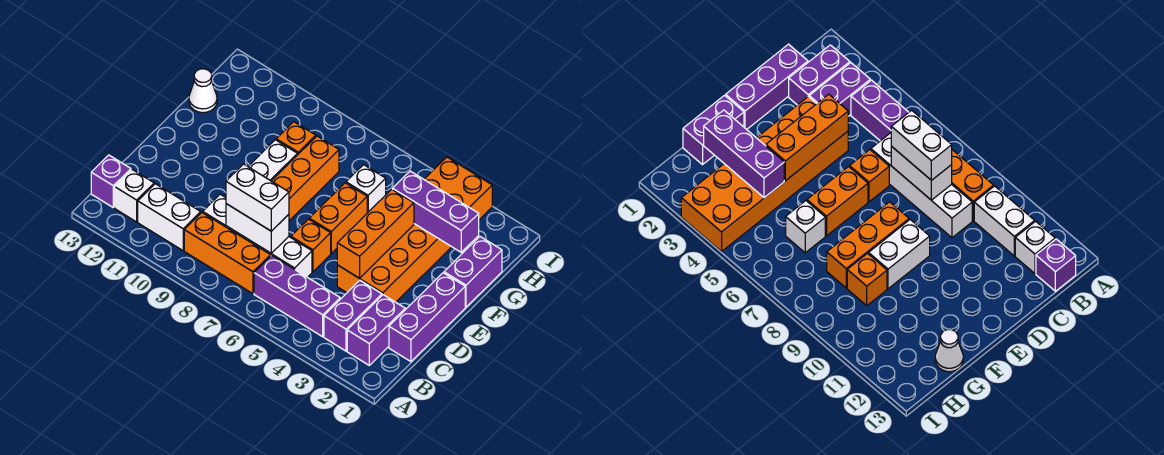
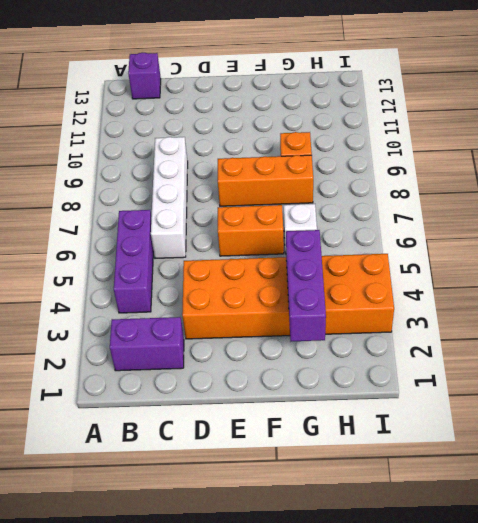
none -> purple 1x2 brick [324,281,382,351]
none -> orange 1x3 brick [184,213,271,294]
none -> white 1x2 brick [138,184,201,251]

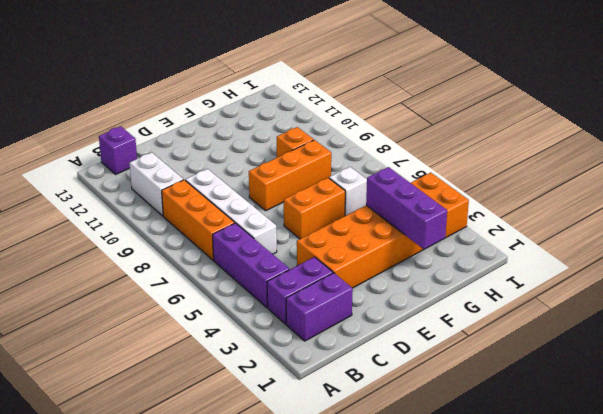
none -> white 1x1 brick [115,170,154,222]
none -> purple 1x3 brick [389,273,465,362]
none -> orange 1x1 brick [291,219,331,272]

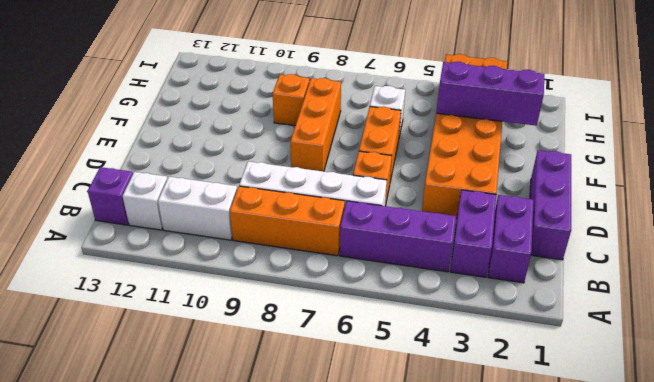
none -> white 1x2 brick [248,140,297,181]
none -> purple 1x2 brick [444,237,502,307]
none -> white 1x1 cone [189,69,217,113]

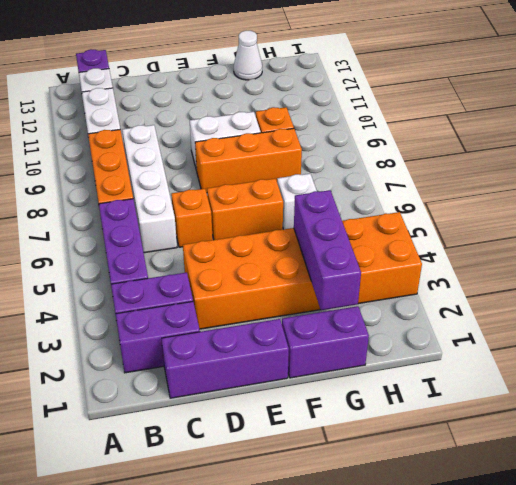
none -> white 1x2 brick [226,204,289,253]
none -> orange 1x3 brick [337,189,414,278]
none -> white 1x2 brick [226,164,289,231]

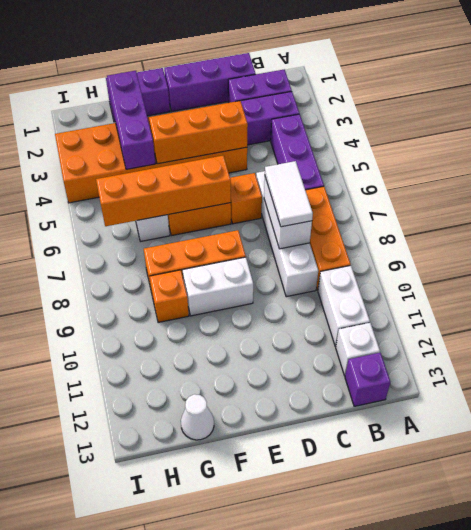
white 1x2 tile [265,161,313,227] -> white 1x2 brick [226,164,289,231]
orange 1x4 brick [96,156,231,226] -> none

